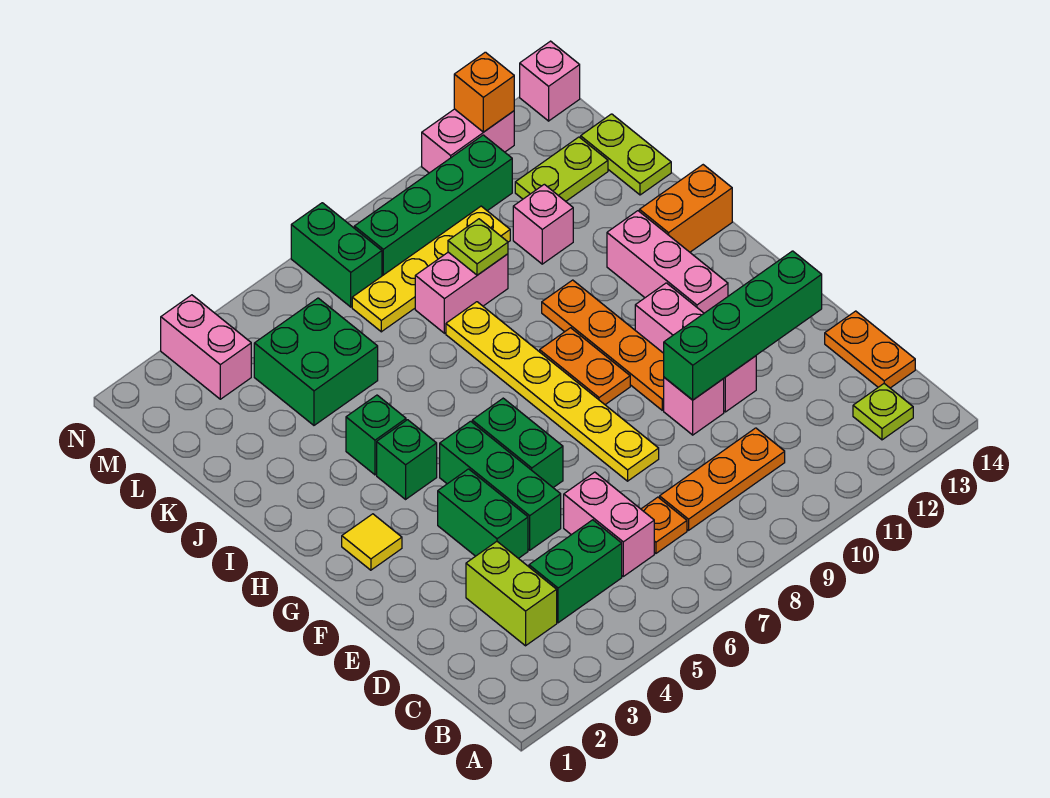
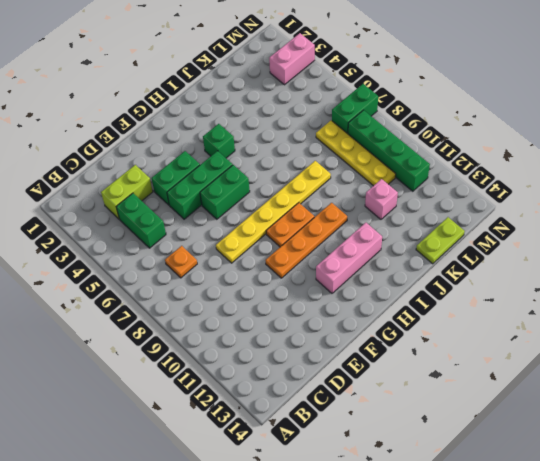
none -> lime 1x1 plate [853,384,913,440]
none -> pink 1x2 brick [564,472,654,576]
none -> orange 1x3 plate [660,428,785,530]
none -> orange 1x2 plate [825,311,915,388]

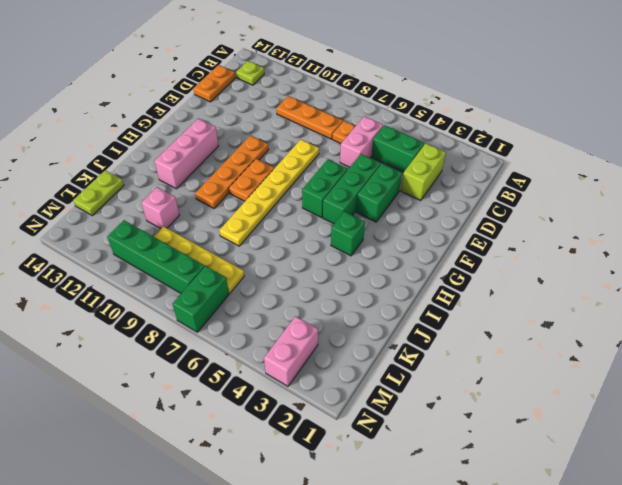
none -> pink 1x1 brick [664,377,724,435]
none -> pink 1x3 brick [635,283,756,412]
none -> yellow 1x1 tile [342,514,402,570]
none -> green 1x1 brick [346,395,406,475]

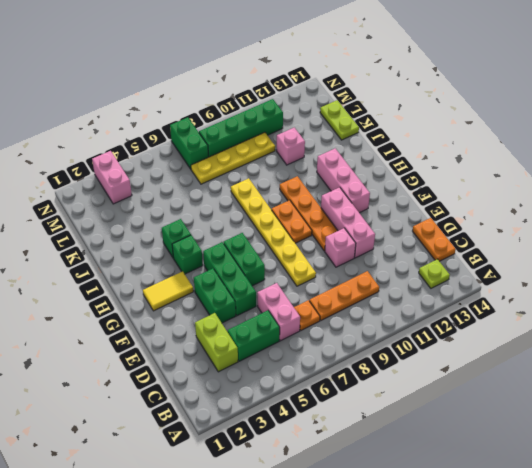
yellow 1x2 tile [143,271,193,311] -> yellow 1x1 tile [342,514,402,570]
none -> orange 1x2 brick [639,165,732,252]
none -> green 2x2 brick [254,298,378,425]
none -> pink 1x2 brick [415,252,508,333]
none -> lime 1x2 plate [515,137,608,201]

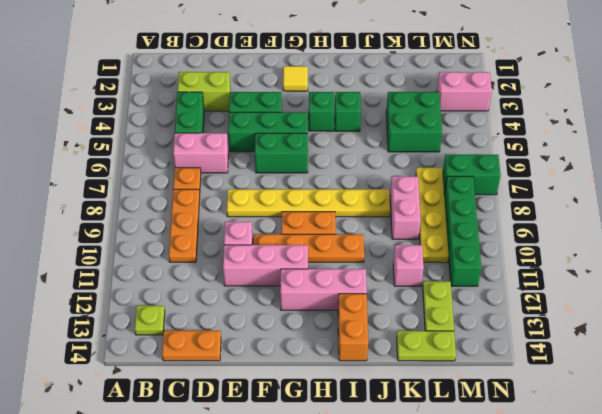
none -> pink 1x2 brick [422,109,514,173]
none -> pink 1x1 brick [520,41,580,121]
none -> green 1x4 brick [664,251,822,400]
none -> lime 1x1 plate [448,219,508,275]

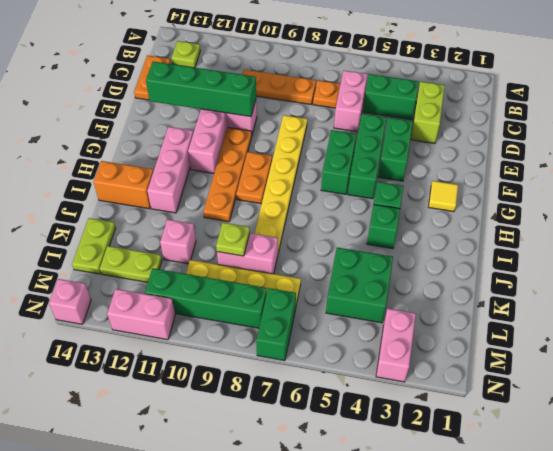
none -> orange 1x1 brick [454,52,514,132]

